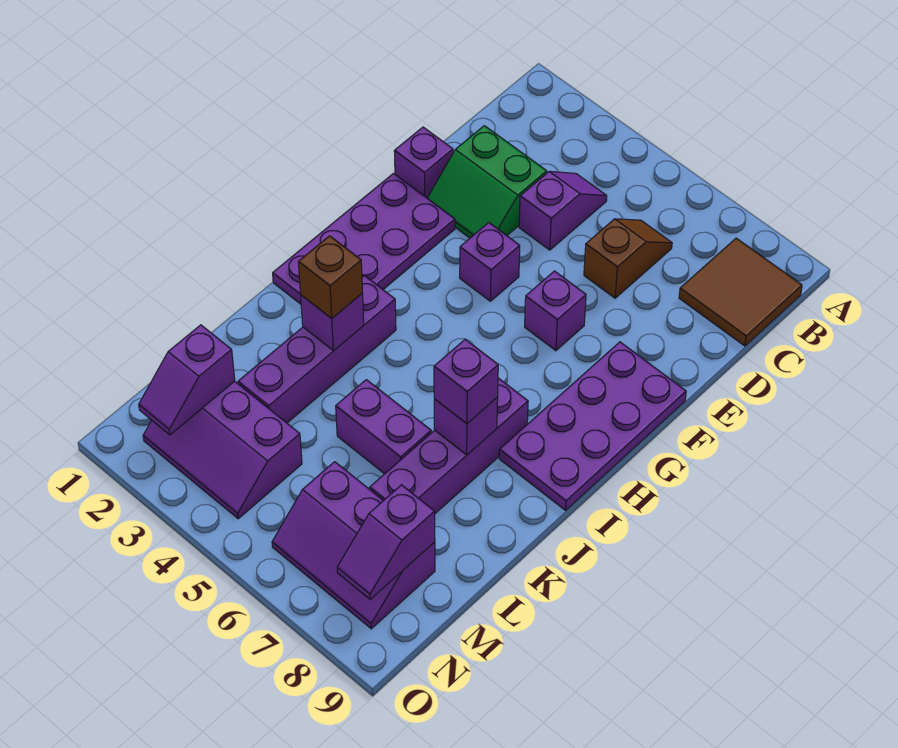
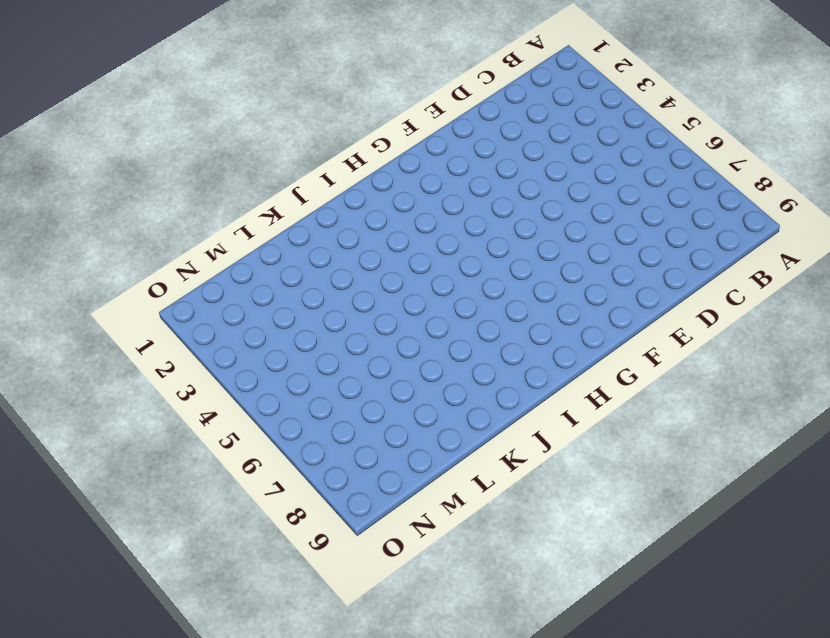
none -> brown 2x2 tile [679,238,802,346]
none -> purple 1x2 slope [519,171,607,250]
none -> brown 1x2 slope [584,219,672,298]

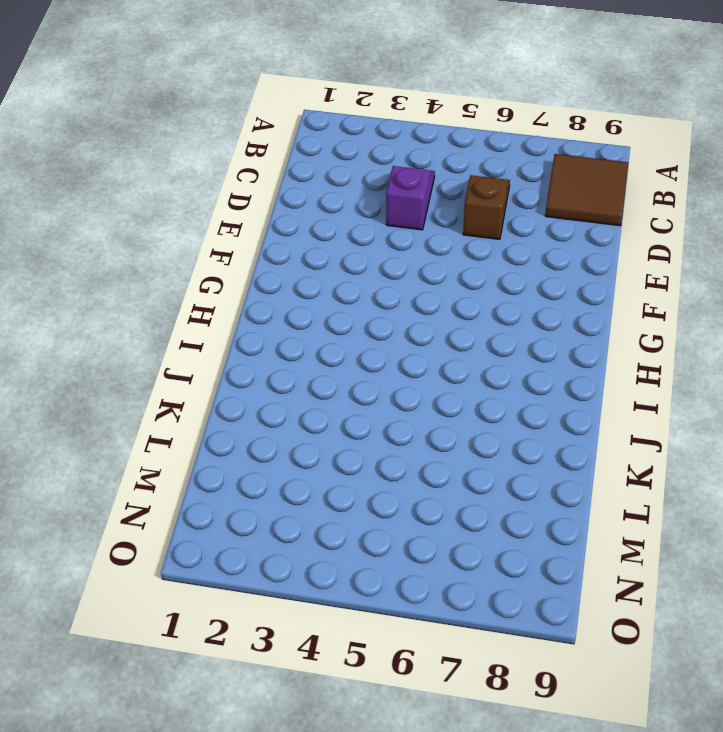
none -> green 2x2 slope [427,126,547,238]
none -> purple 1x1 brick [394,127,453,198]
none -> purple 2x4 plate [273,174,455,304]

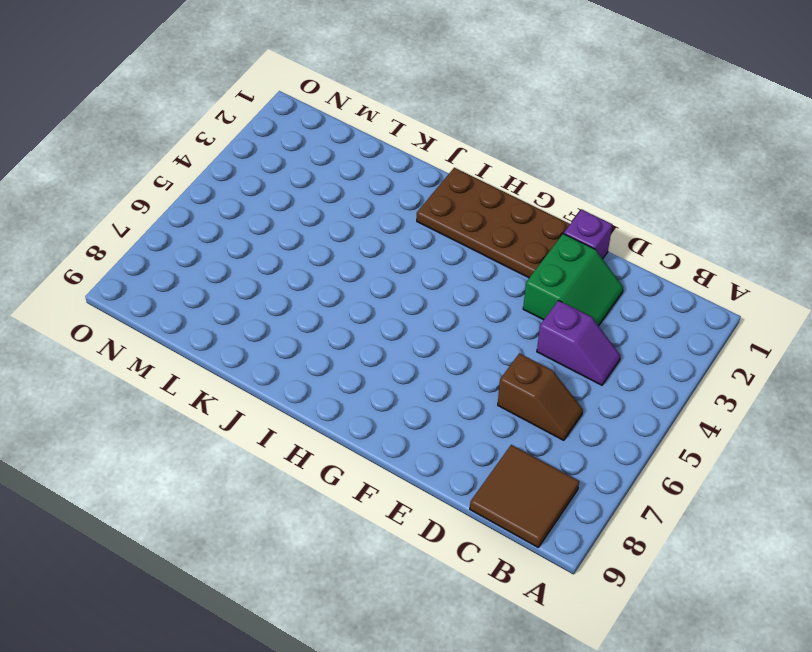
green 2x2 slope [523,234,623,326] -> green 2x2 slope turned to [427,126,547,238]
brown 2x4 plate [417,168,570,278] -> purple 2x4 plate [273,174,455,304]
none -> purple 1x1 brick [460,223,520,301]
none -> purple 1x1 brick [525,271,586,351]
none -> purple 2x4 plate [499,342,686,510]

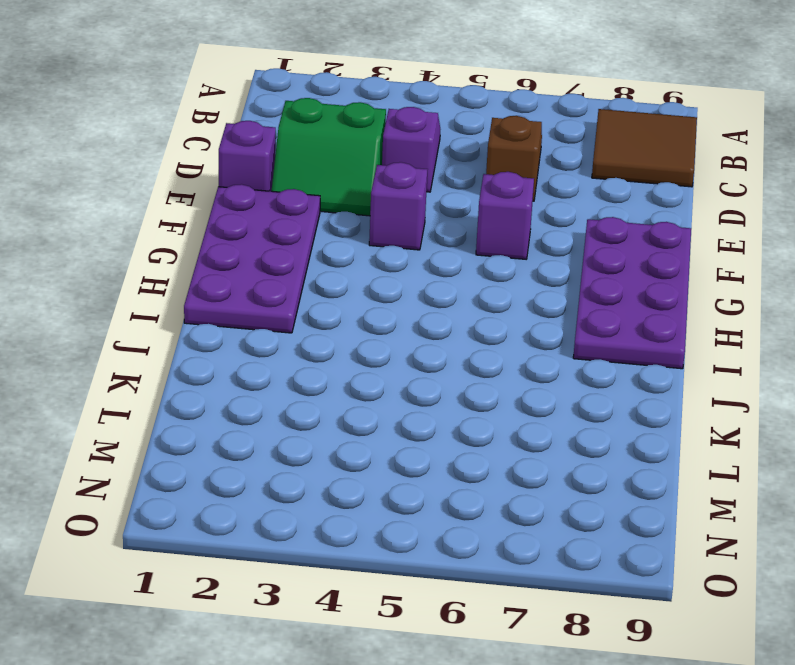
none -> purple 1x4 brick [238,276,396,423]
none -> purple 1x4 brick [370,378,528,513]
none -> purple 1x2 brick [336,380,431,474]

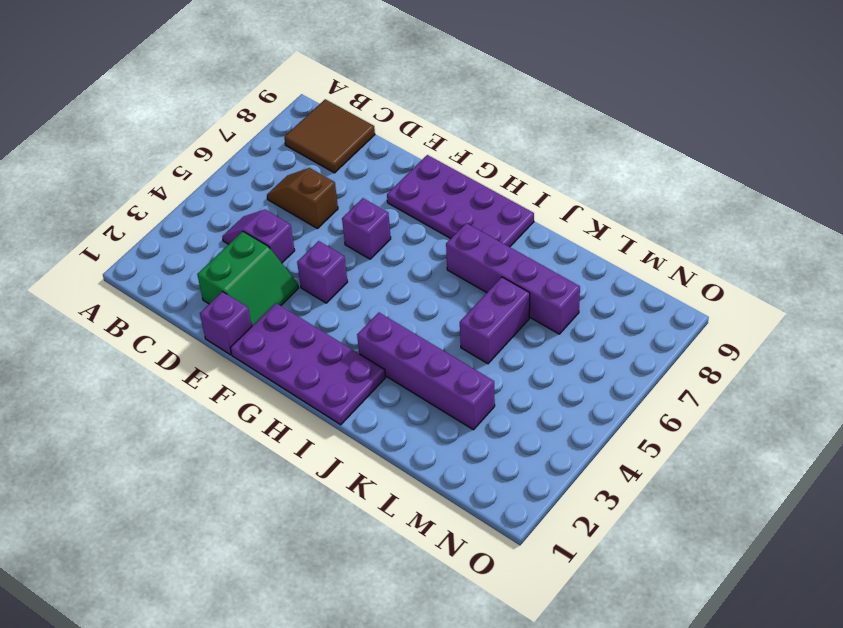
none -> purple 2x3 slope [143,381,302,519]
none -> purple 2x3 slope [272,462,435,629]
none -> purple 1x1 brick [301,294,364,351]

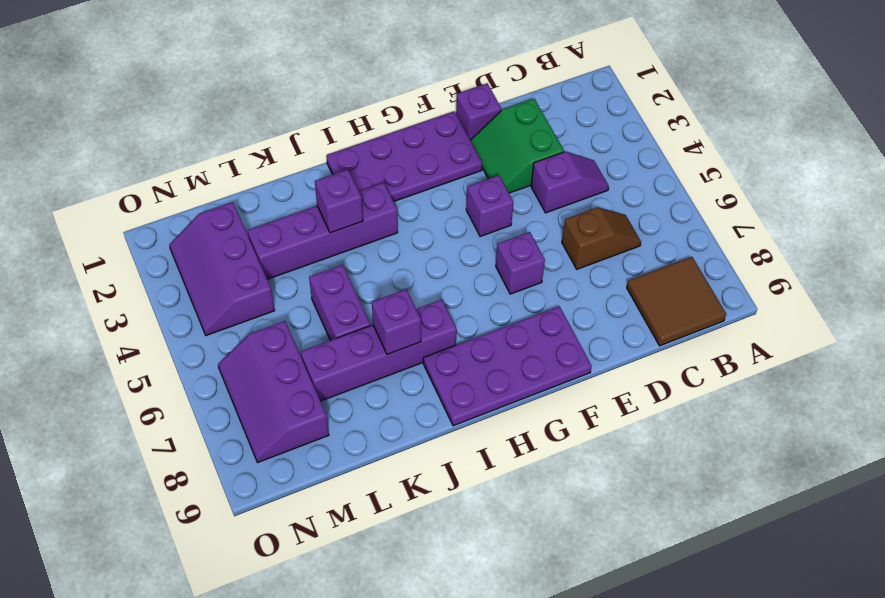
none -> purple 1x2 slope [139,325,235,435]
none -> purple 1x2 slope [337,485,435,599]
none -> brown 1x1 brick [298,236,363,318]

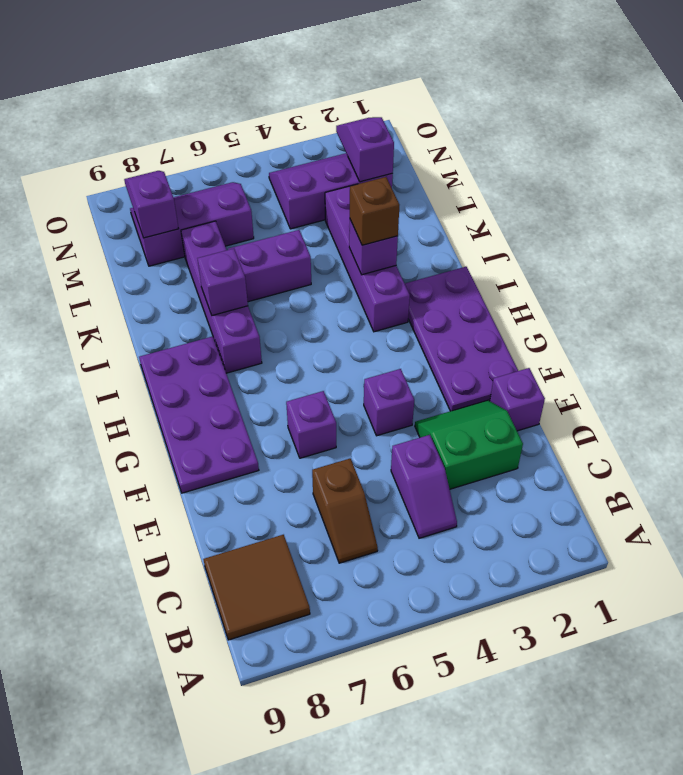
none -> purple 1x1 brick [434,340,498,424]

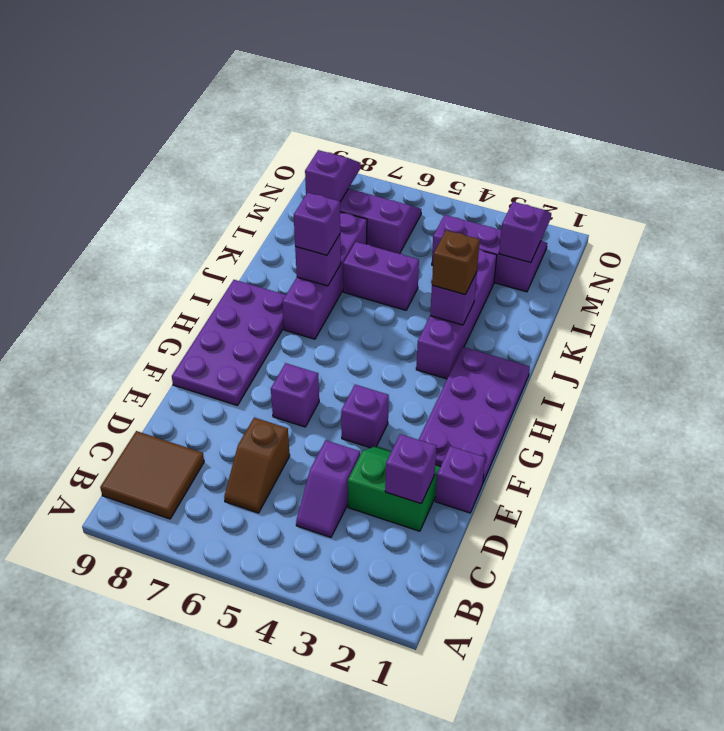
purple 1x1 brick [385,434,437,504] -> none

